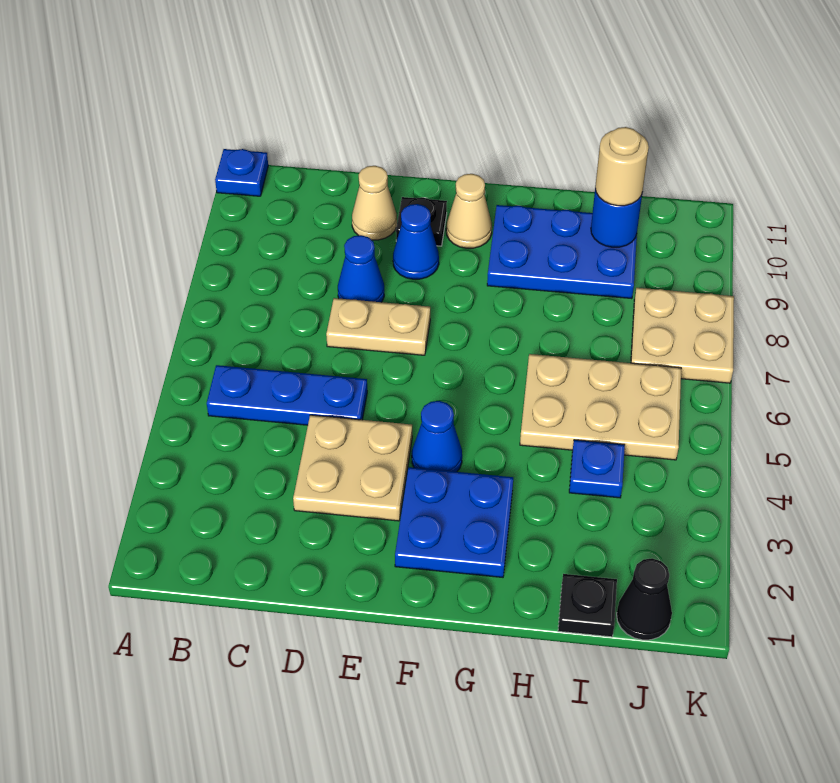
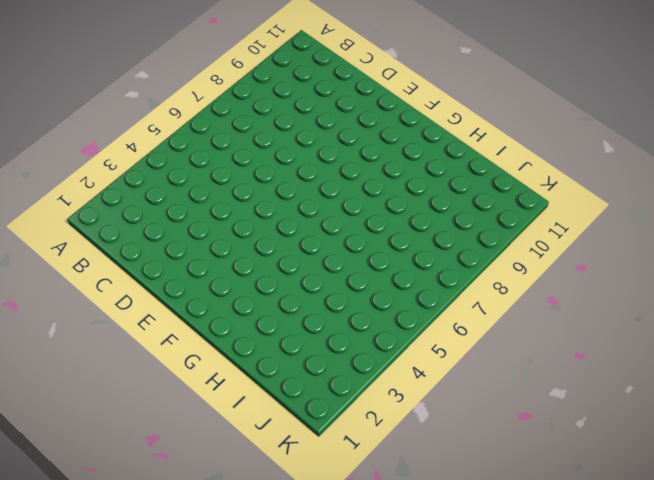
none -> blue 1x1 plate [215,149,268,196]
none -> blue 1x3 plate [207,365,367,425]
none -> tan 2x2 plate [293,415,412,521]

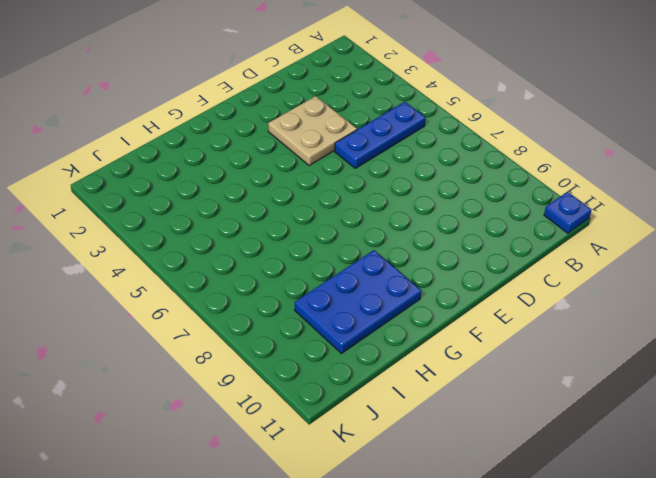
none -> tan 1x2 plate [326,298,430,355]
none -> blue 1x1 cone [338,235,384,302]
none -> tan 1x1 cone [352,166,397,240]

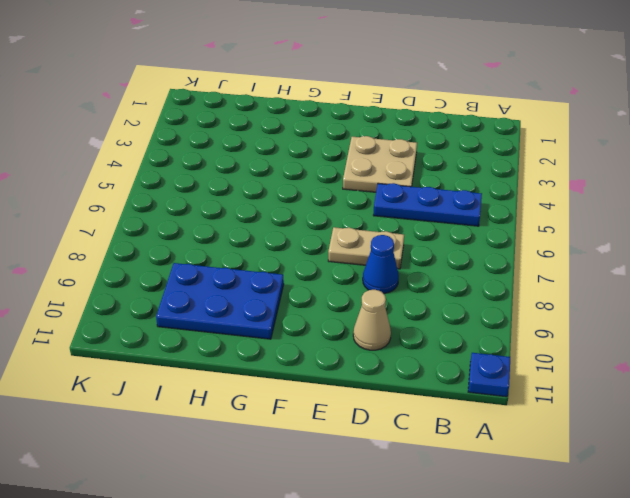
none -> blue 1x1 cone [393,204,439,279]
none -> black 1x1 plate [396,197,447,246]
none -> blue 2x2 plate [395,467,513,577]

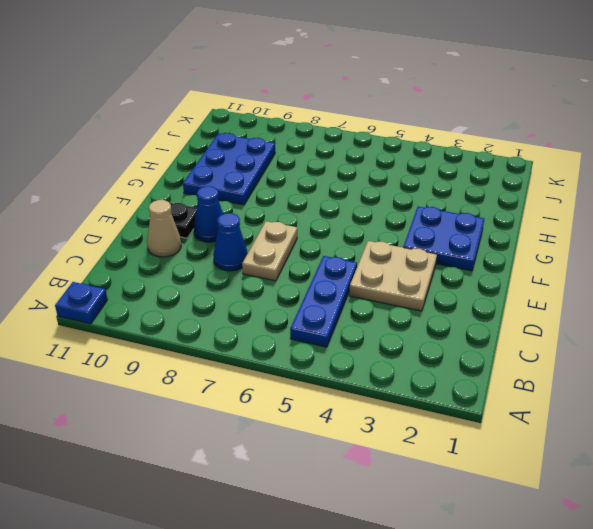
none -> blue 1x1 cone [412,401,462,472]
none -> tan 1x1 cone [446,174,492,248]
none -> tan 2x3 plate [520,354,681,460]

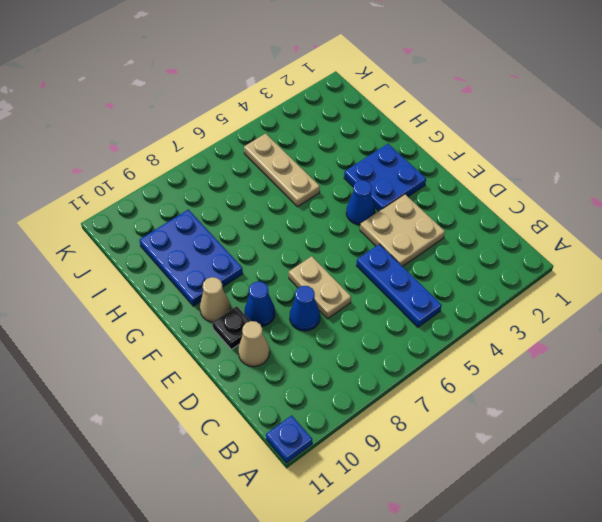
tan 1x3 plate [244,133,320,207] -> tan 2x3 plate [520,354,681,460]
none -> black 1x1 plate [558,574,617,637]
none -> blue 1x1 plate [569,440,625,498]
none -> black 1x1 cone [617,558,672,640]

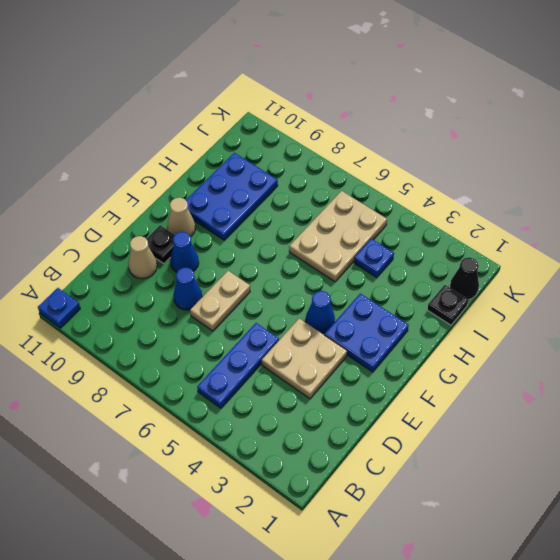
none -> tan 2x2 plate [631,288,734,383]
none -> blue 1x1 round brick [591,189,642,247]
none -> tan 1x1 round brick [595,127,649,206]

